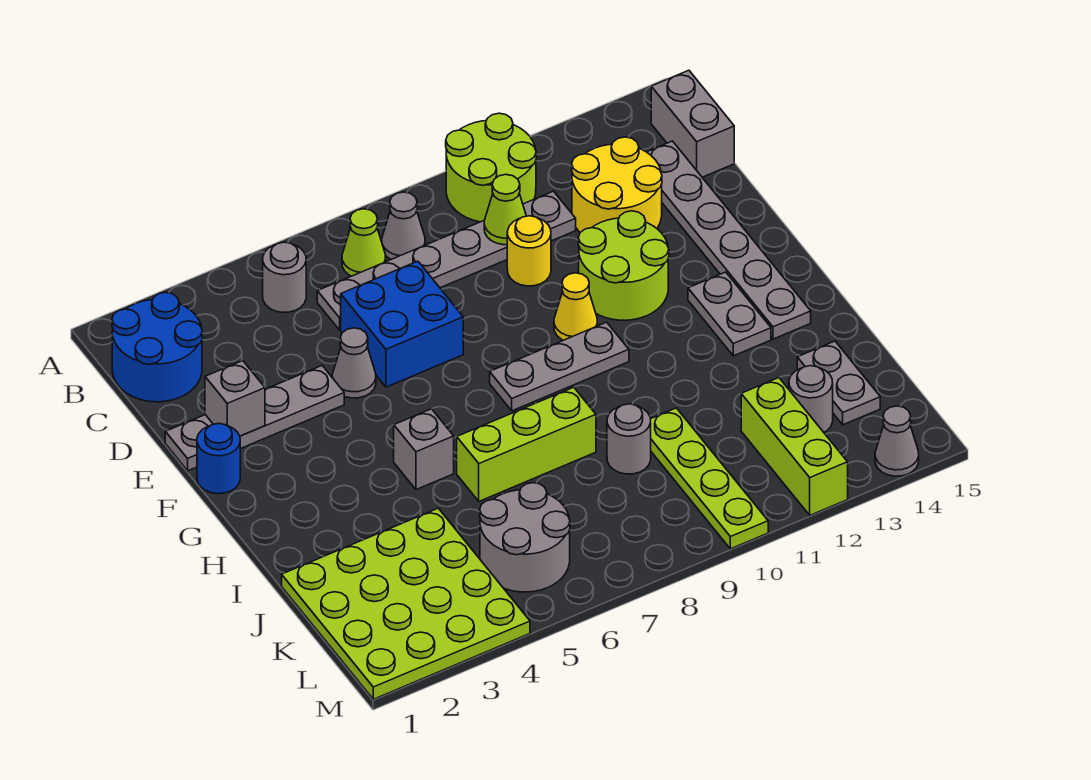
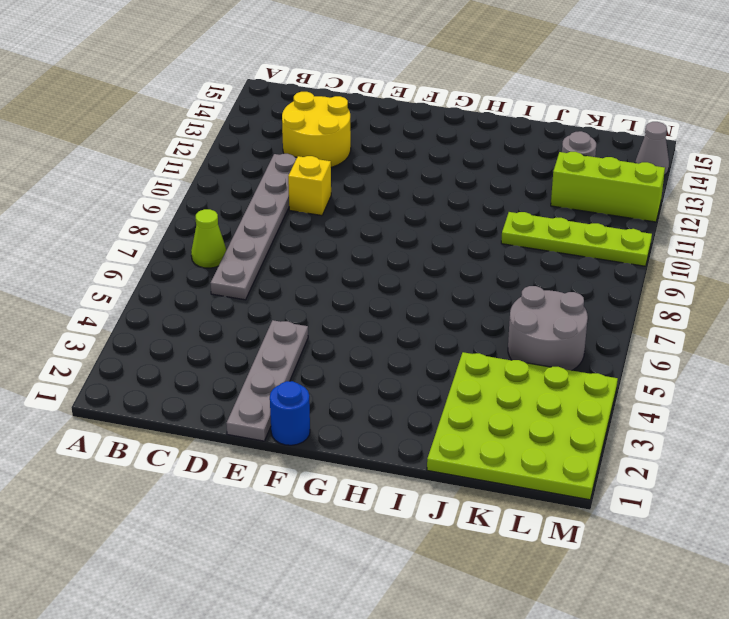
yellow 1x1 brick [288,156,331,216] -> yellow 1x1 round brick [507,216,551,286]
none -> lime 2x2 round brick [446,113,536,222]
none -> blue 2x2 round brick [112,292,202,402]
none -> grey 1x1 round brick [263,242,306,312]
none -> grey 1x1 cone [382,192,425,259]

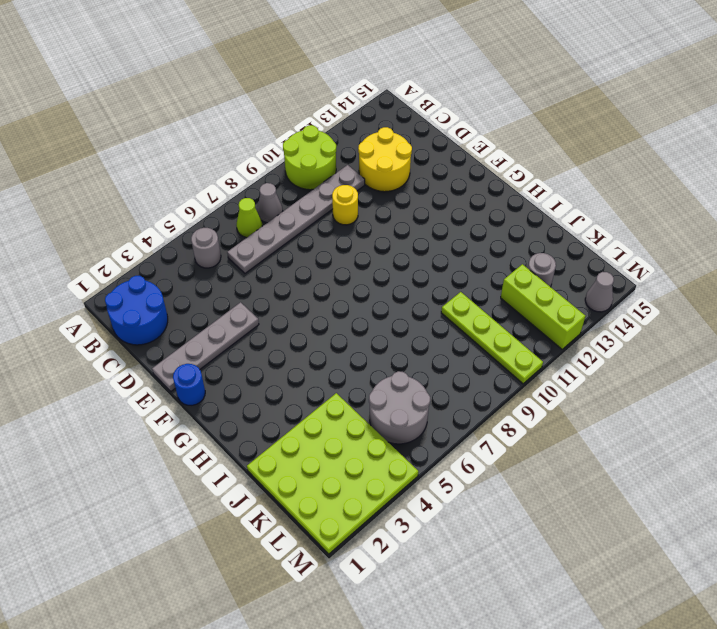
none -> grey 1x2 brick [651,70,734,177]
none -> grey 1x6 plate [647,141,811,339]
none -> blue 2x2 brick [341,261,463,387]
none -> grey 1x1 cone [332,328,376,398]

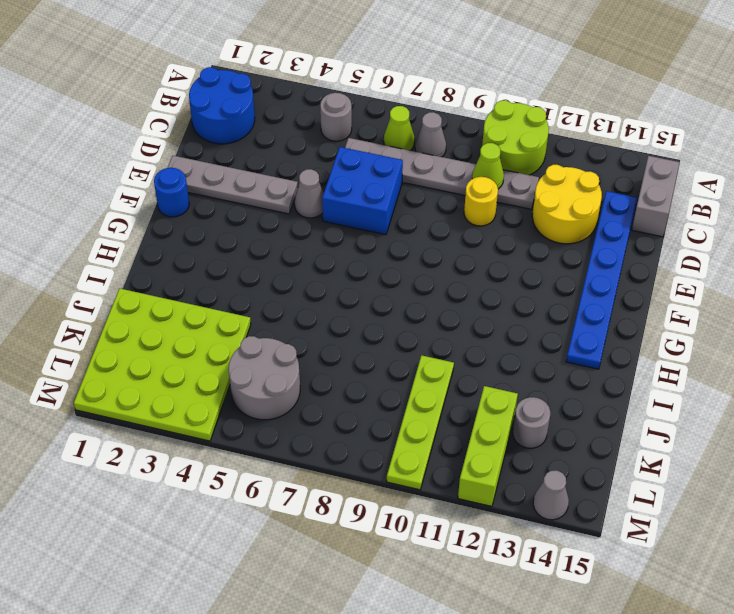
blue 1x6 plate [566,191,637,369] -> grey 1x6 plate [647,141,811,339]
none -> lime 2x2 round brick [578,211,669,320]
none -> yellow 1x1 cone [554,273,597,340]
none -> grey 1x3 plate [490,322,629,411]
none -> grey 1x2 plate [688,272,771,356]

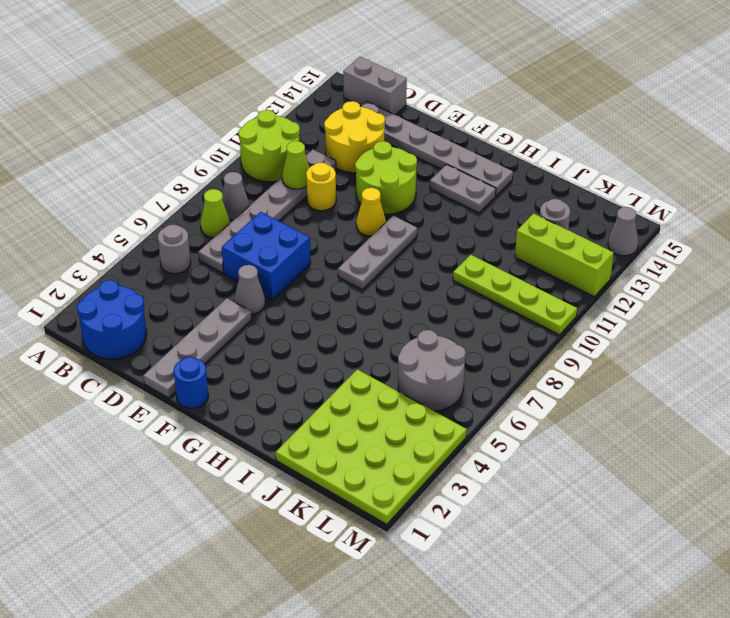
none -> grey 1x1 brick [394,409,454,490]
none -> lime 1x3 brick [457,387,596,501]
none -> grey 1x1 round brick [607,404,651,474]
none -> grey 1x2 plate [797,341,880,425]

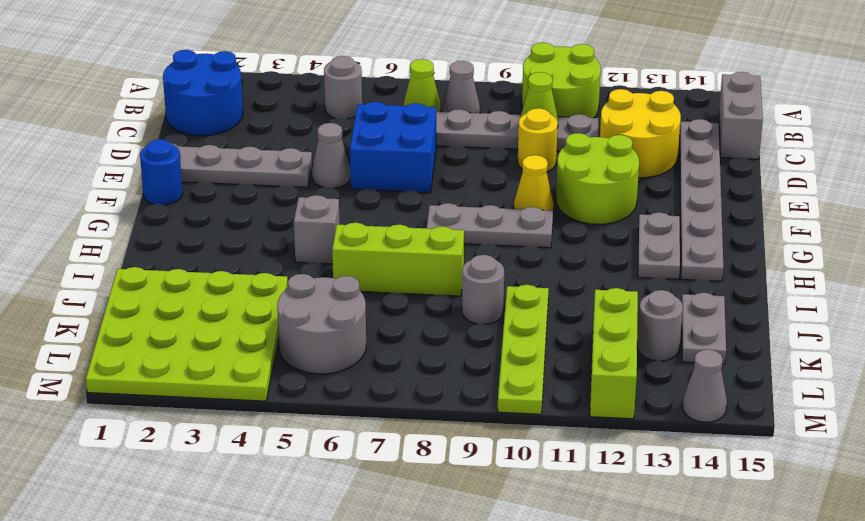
none -> grey 1x1 brick [205,361,265,436]

